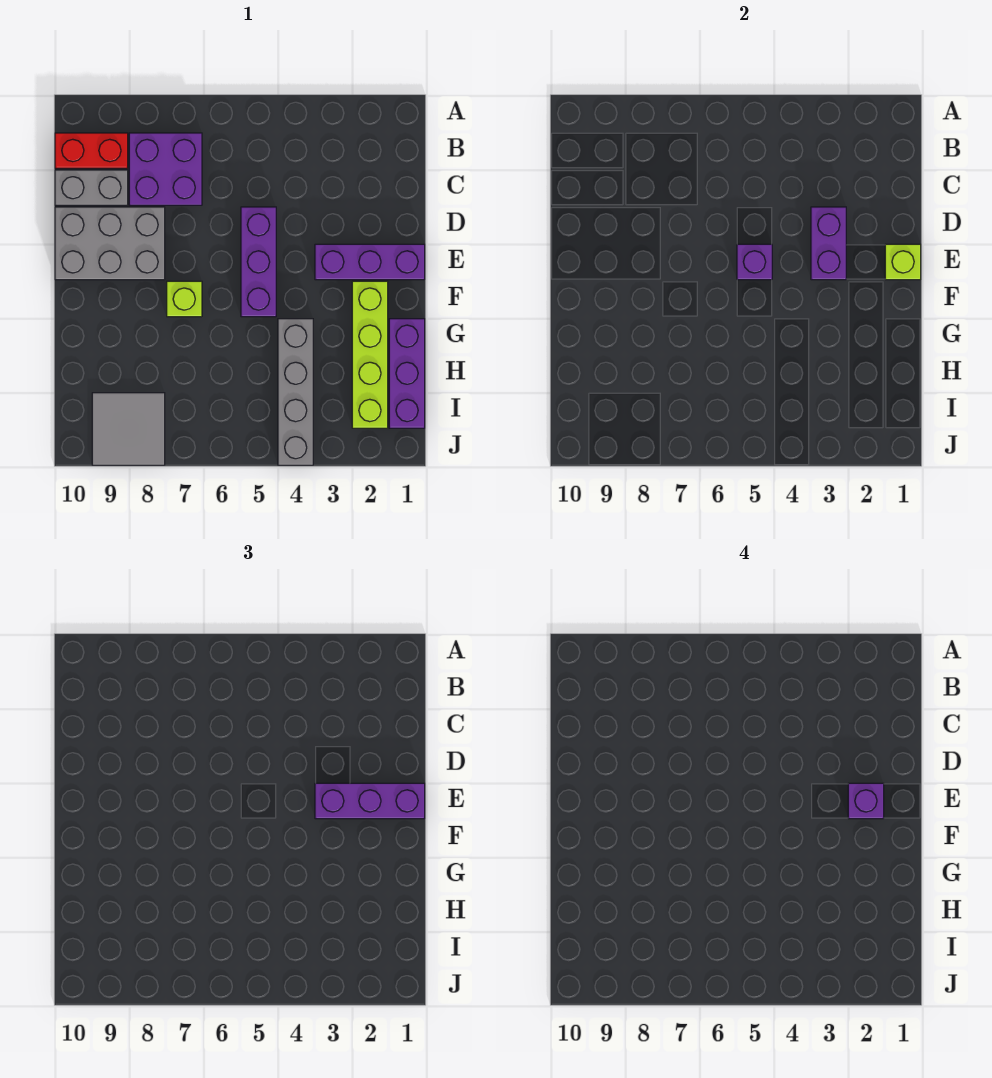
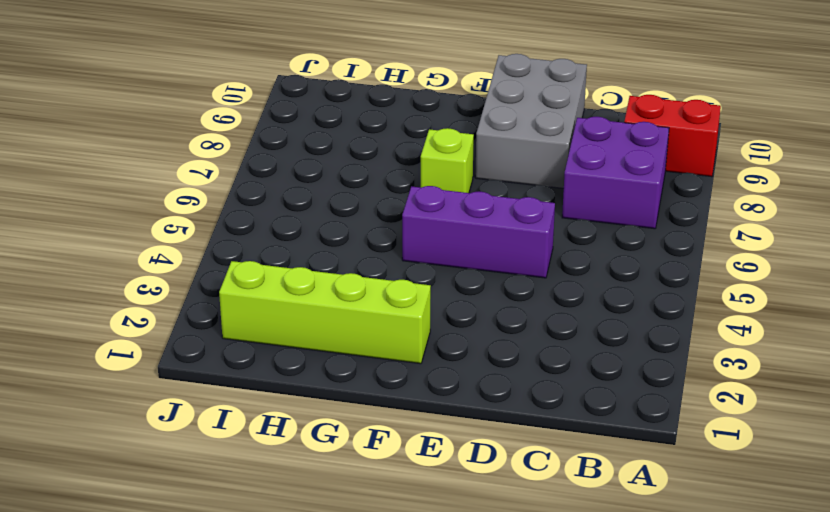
red 1x2 brick [624,95,721,177] -> red 1x2 brick turned to [55,133,128,168]
none -> grey 1x2 brick [55,170,128,205]
none -> purple 1x3 brick [315,244,425,280]
none -> purple 1x3 brick [389,319,425,428]

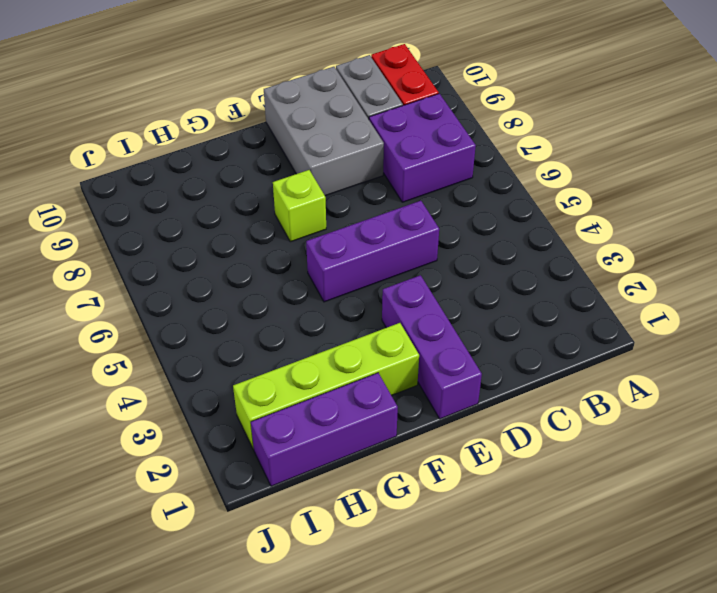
none -> grey 1x4 brick [278,319,313,465]
none -> grey 2x2 tile [92,393,165,465]
none -> purple 1x2 brick [811,207,846,280]

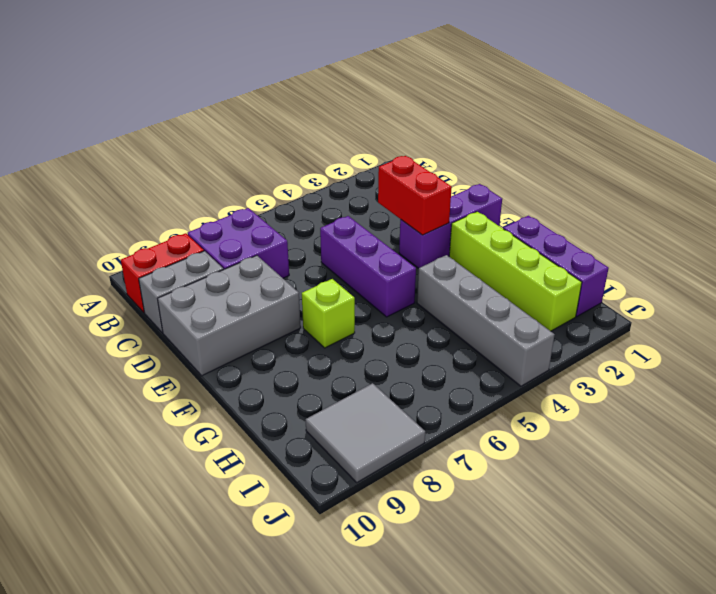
red 1x2 brick [378,156,452,235] -> purple 1x2 brick [811,207,846,280]
none -> lime 1x1 brick [885,244,921,280]
none -> purple 1x1 brick [737,244,772,280]
none -> purple 1x3 brick [315,783,425,819]

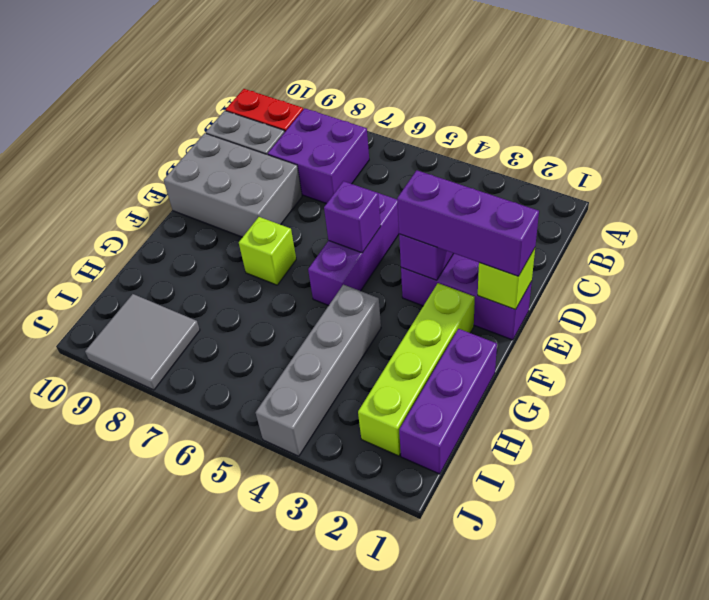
none -> purple 1x1 brick [848,783,884,819]

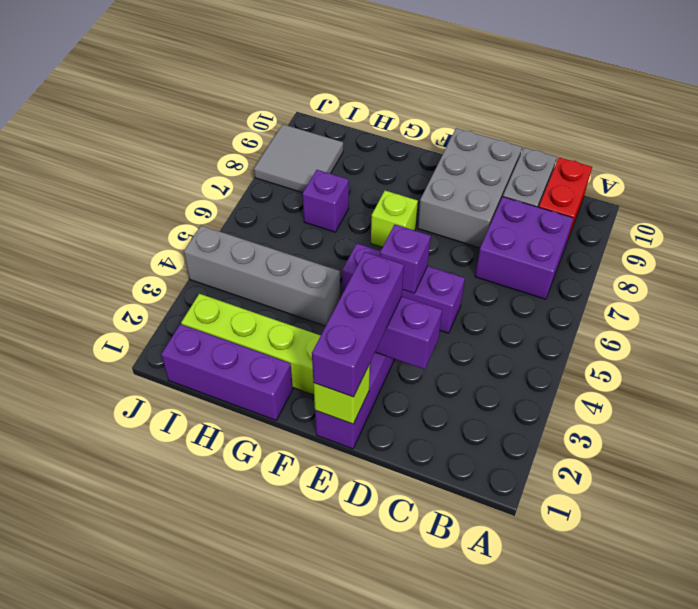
purple 1x1 brick [303,170,349,232] -> purple 1x1 brick moved to [848,783,884,819]

